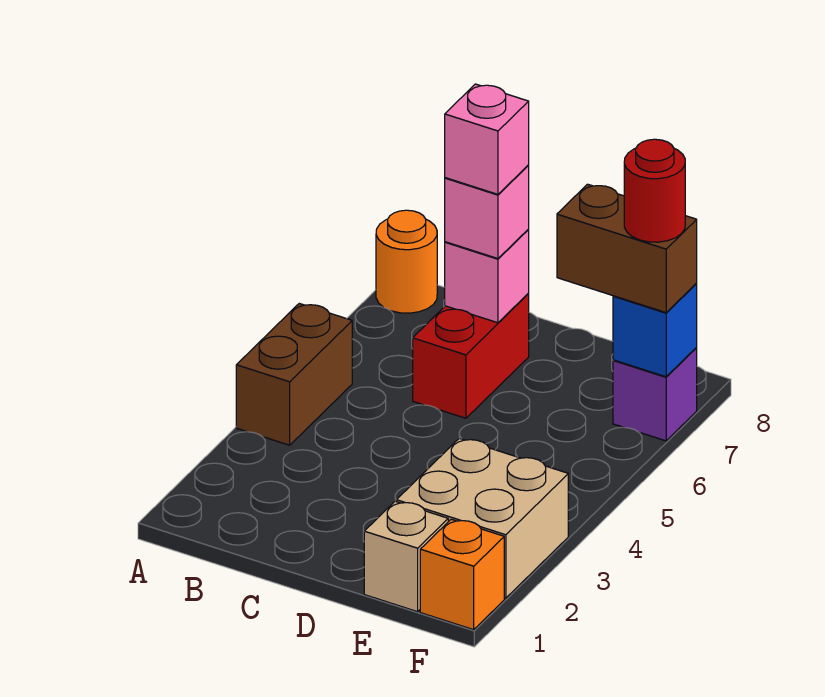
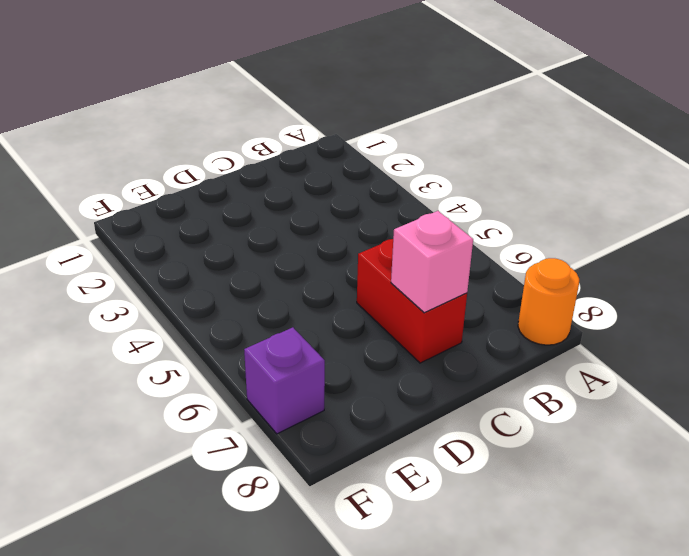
none -> brown 1x2 brick [236,304,352,445]
none -> tan 1x1 brick [364,501,448,612]
none -> tan 2x2 brick [396,438,568,598]

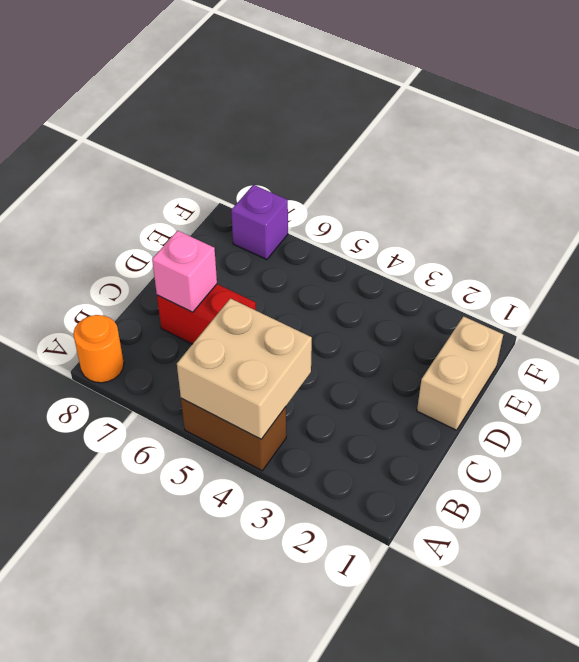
tan 2x2 brick [177,299,312,439] -> tan 2x2 brick moved to [396,438,568,598]
tan 1x2 brick [417,316,503,430] -> tan 1x1 brick [364,501,448,612]
none -> orange 1x1 brick [420,519,504,630]
none -> blue 1x1 brick [613,284,697,377]
none -> pink 1x1 brick [445,166,529,259]

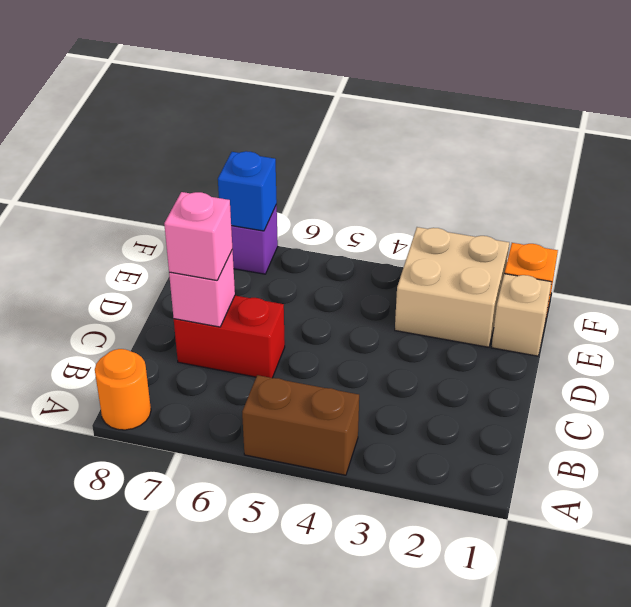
none -> brown 1x2 brick [557,184,697,313]
none -> pink 1x1 brick [445,84,529,194]
none -> red 1x1 round brick [624,139,685,242]

